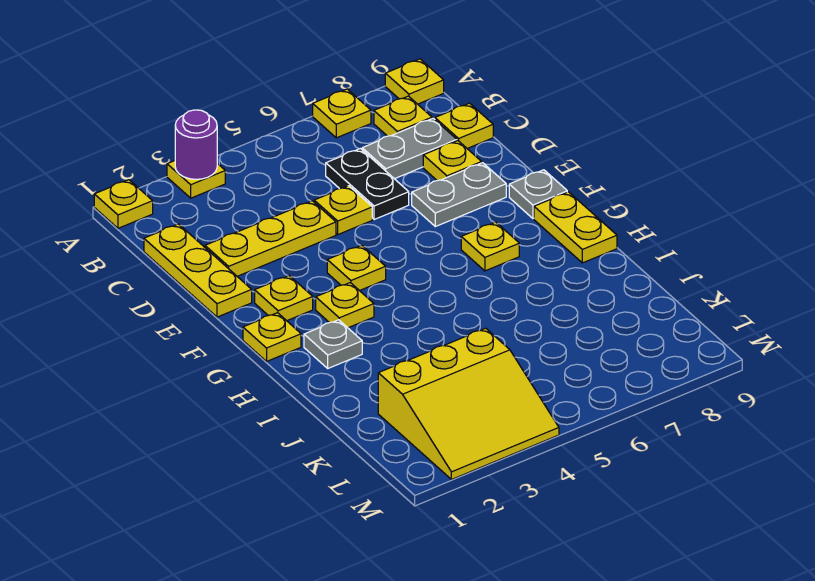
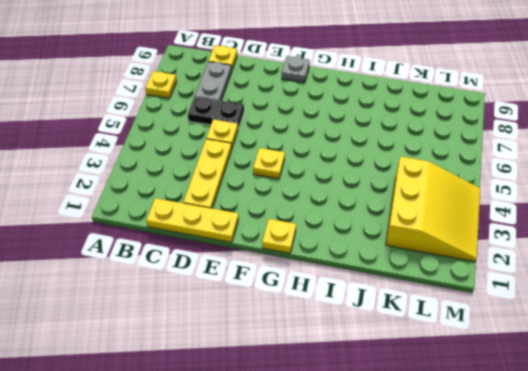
none -> yellow 1x1 plate [94,180,153,228]
none -> yellow 1x1 plate [167,161,225,198]
none -> yellow 1x1 plate [385,59,444,104]

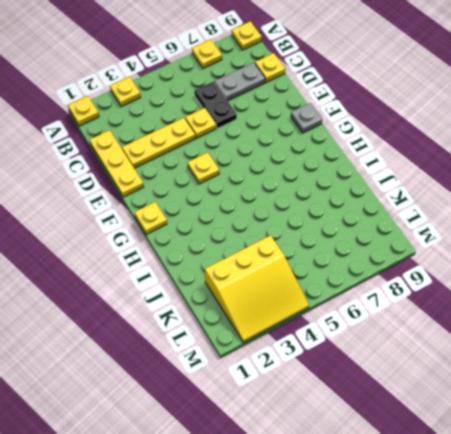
none -> yellow 1x1 plate [374,96,432,136]
none -> yellow 1x1 plate [423,141,482,181]
none -> grey 1x2 plate [412,163,506,227]

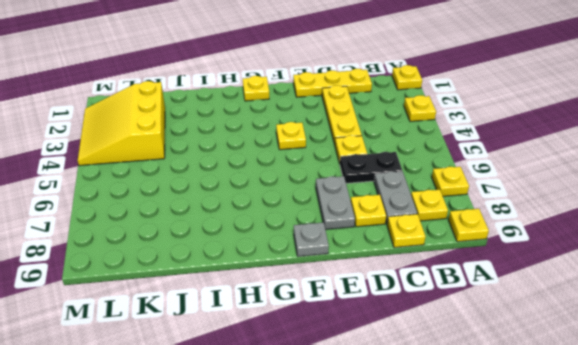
none -> yellow 1x1 plate [255,276,313,321]
none -> yellow 1x1 plate [316,283,374,328]
none -> yellow 1x1 plate [461,222,519,271]

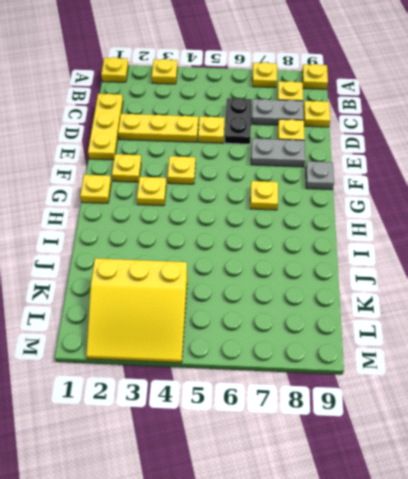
none -> yellow 1x2 plate [534,192,617,263]
none -> grey 1x1 plate [304,320,362,368]
none -> purple 1x1 round brick [175,110,217,179]

